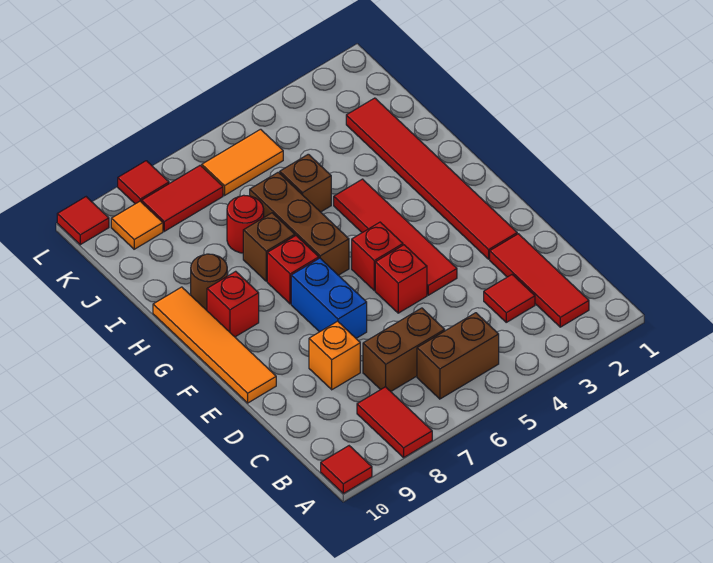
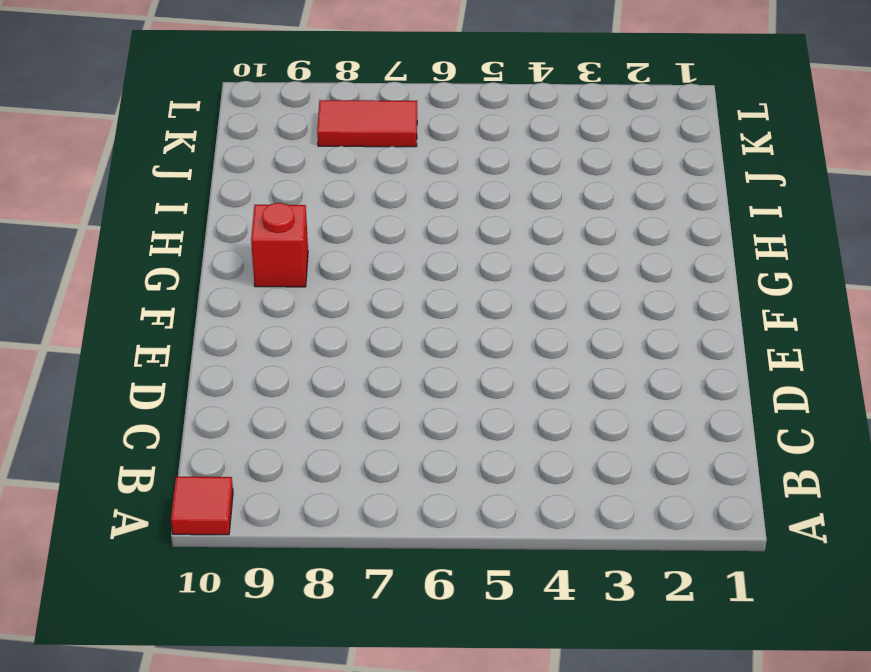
none -> red 1x2 tile [357,387,432,457]
none -> red 1x3 tile [490,234,589,327]
none -> brown 1x2 brick [417,313,499,399]

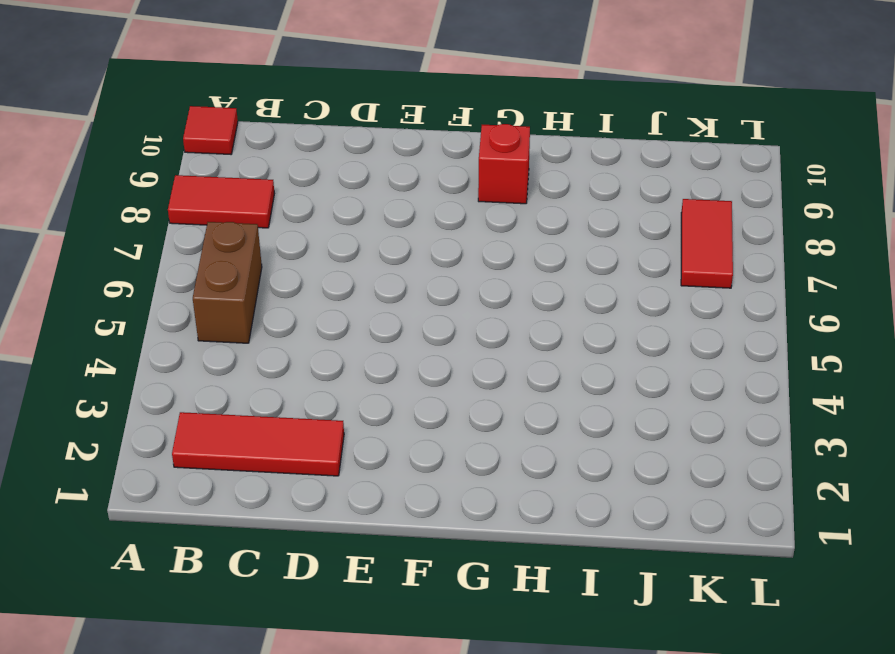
none -> red 1x1 tile [484,275,535,322]
none -> brown 1x2 brick [363,308,445,391]
none -> orange 1x1 brick [309,321,360,390]

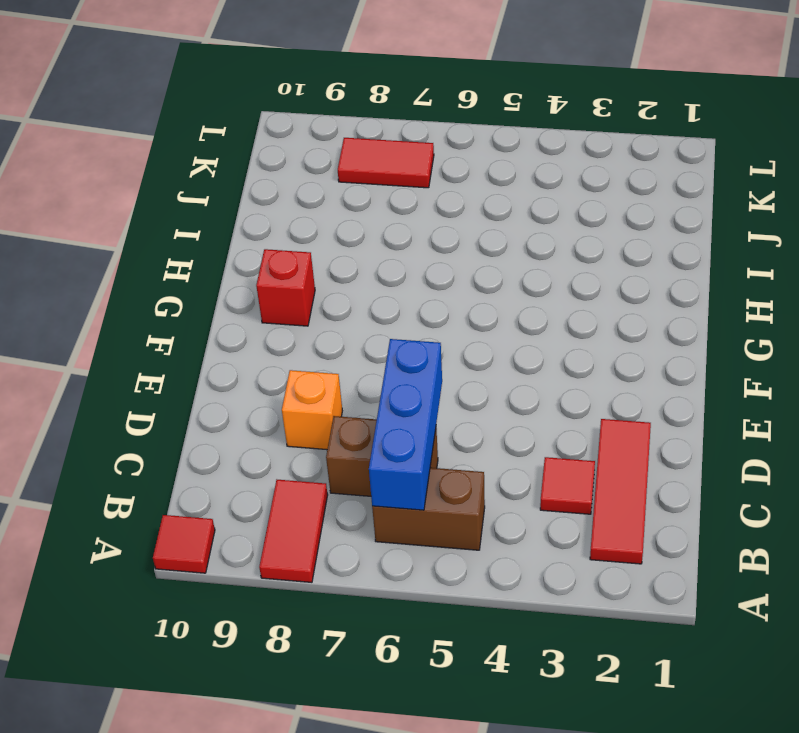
blue 1x3 brick [369,339,442,510] -> none
none -> red 1x6 tile [346,98,517,259]
none -> red 1x4 tile [334,179,457,295]
none -> red 1x1 brick [375,245,427,313]

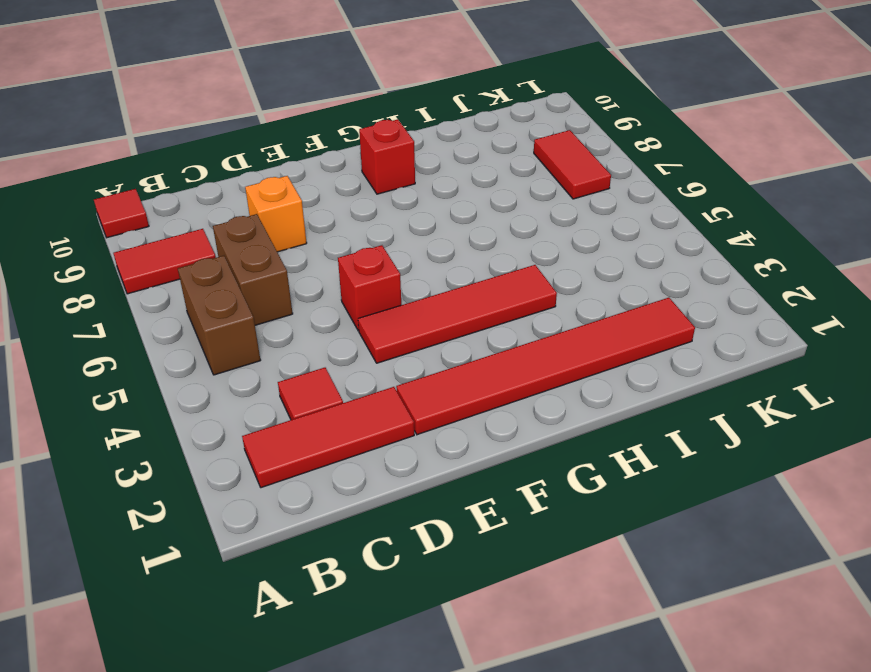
none -> blue 1x2 brick [291,258,367,338]
none -> orange 1x4 tile [153,287,276,403]
none -> red 1x1 brick [352,222,403,290]

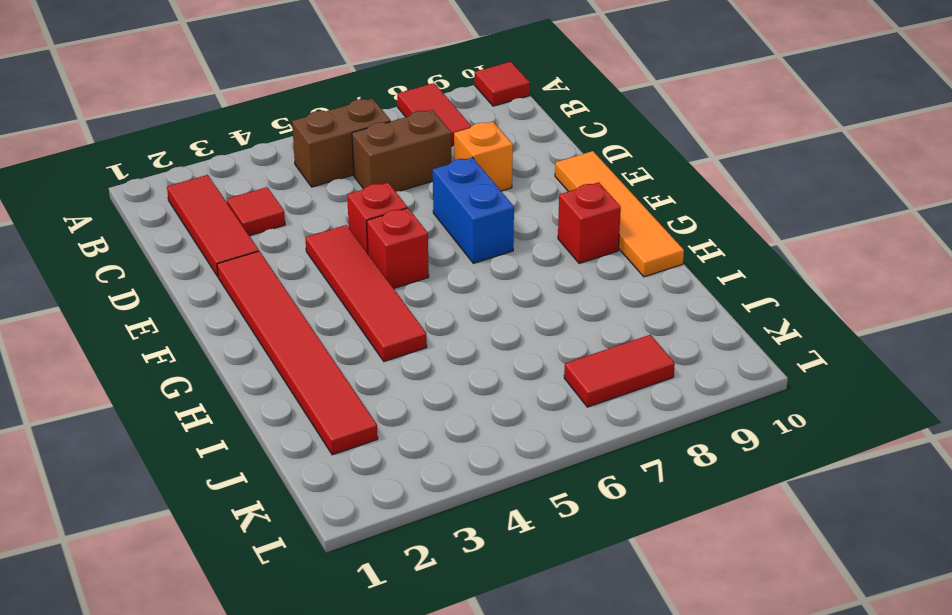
none -> brown 1x3 brick [250,172,349,275]
none -> red 1x1 brick [267,236,319,304]
none -> brown 1x1 brick [243,213,295,281]

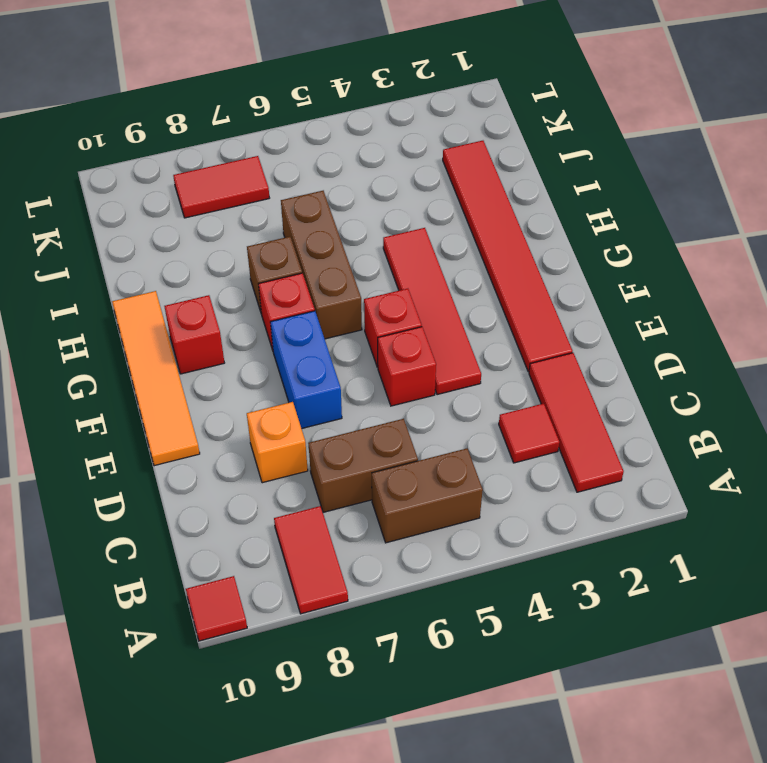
none -> brown 1x1 round brick [191,254,227,310]
none -> brown 1x1 brick [280,154,331,212]
none -> red 1x1 round brick [227,195,264,253]

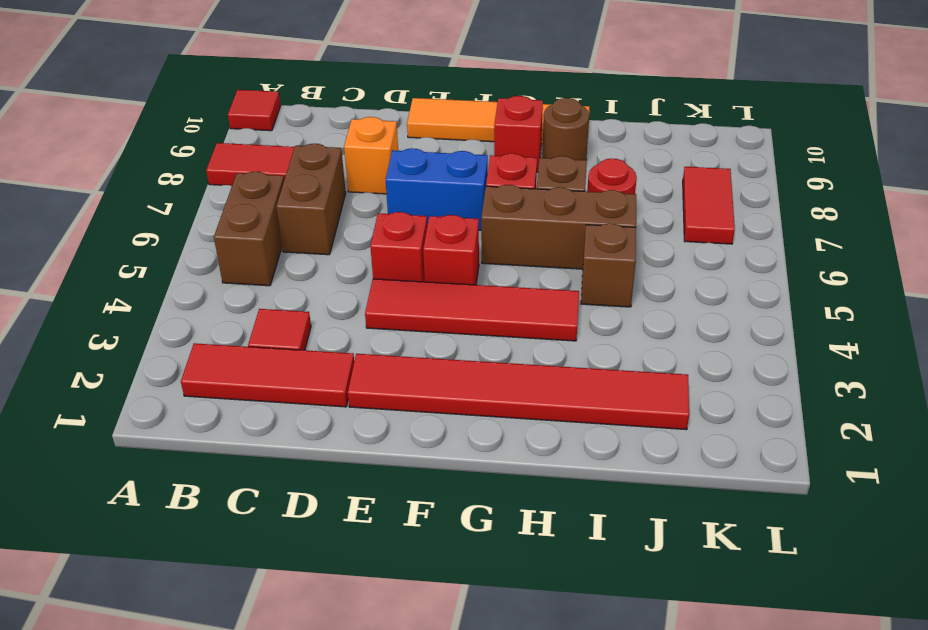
none -> orange 1x2 tile [202,129,283,195]
none -> orange 1x1 tile [111,201,163,249]
none -> red 1x1 tile [118,161,169,204]

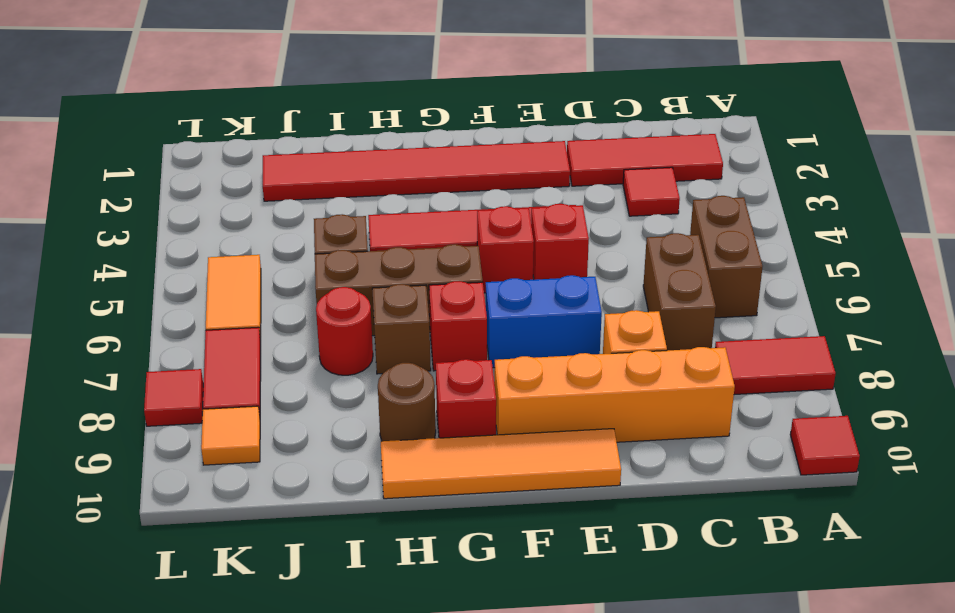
orange 1x4 brick [494,347,735,442] -> none
none -> red 1x1 tile [57,197,109,245]

